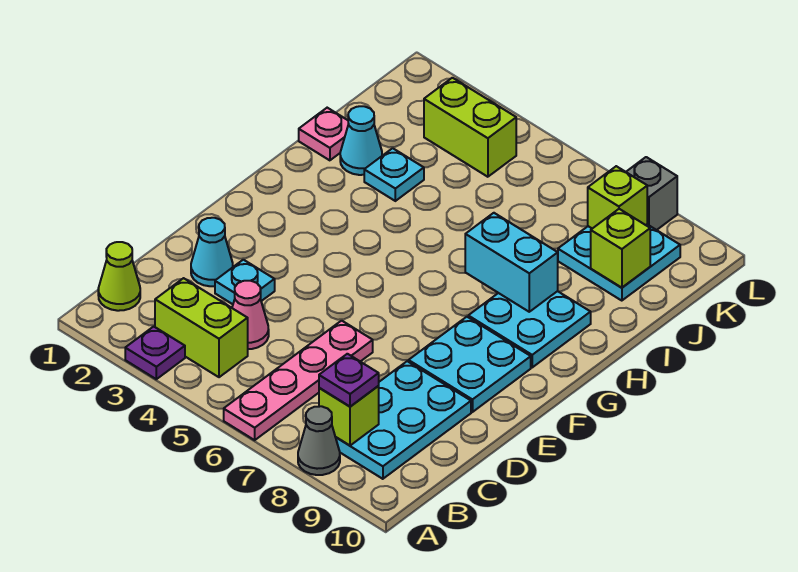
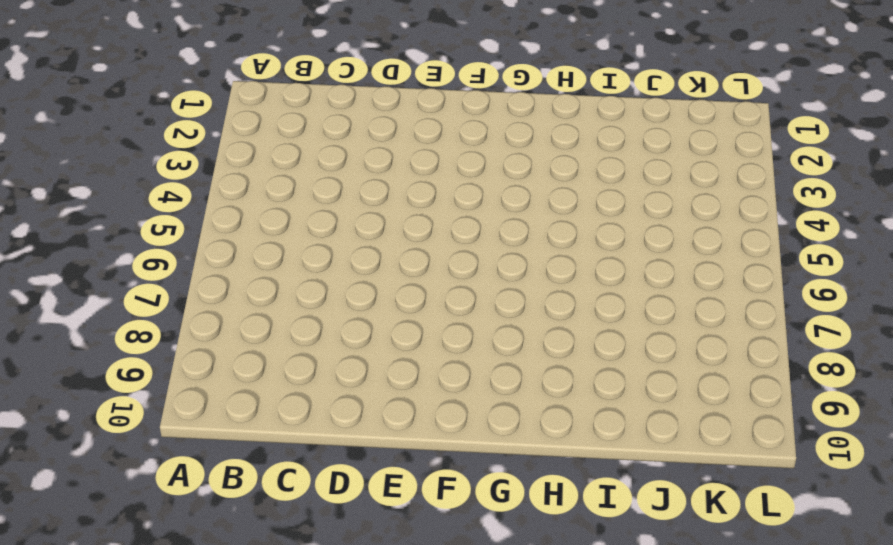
none -> purple 1x1 plate [125,326,185,379]
none -> pink 1x4 plate [224,321,373,440]
none -> grey 1x1 cone [298,406,340,475]

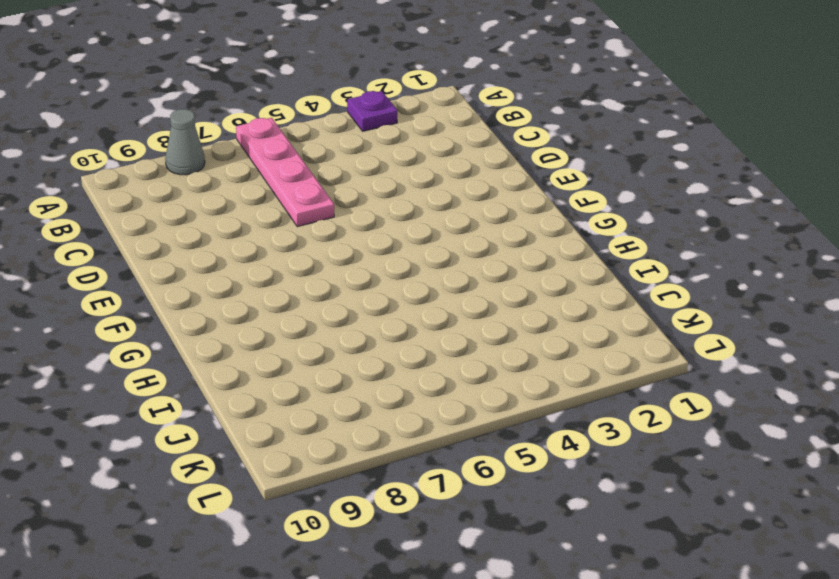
none -> lime 1x1 cone [98,242,140,311]
none -> lime 1x2 brick [155,278,248,377]
none -> cyan 2x3 plate [336,361,471,479]

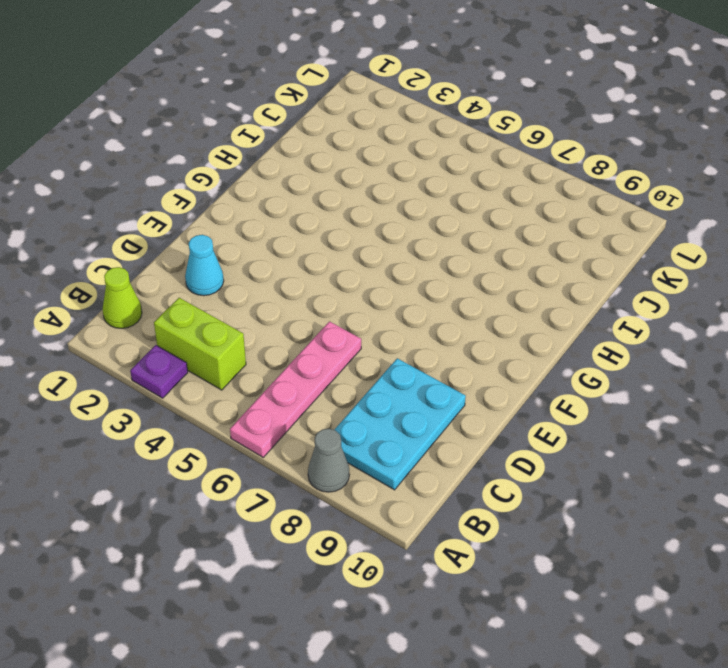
none -> pink 1x1 cone [232,281,269,349]
none -> cyan 1x1 plate [215,260,275,304]
none -> cyan 2x2 plate [409,317,531,412]

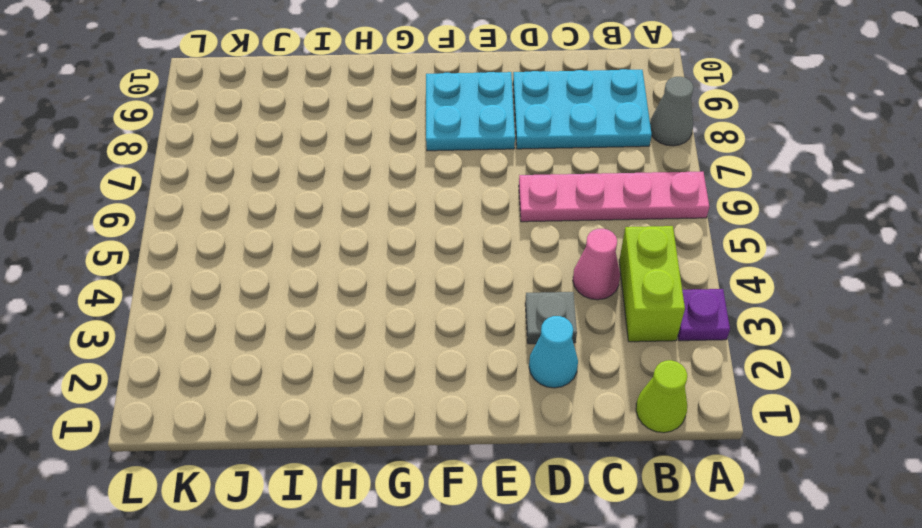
grey 1x1 plate [525,292,577,344] -> cyan 1x1 plate [215,260,275,304]
none -> cyan 2x2 plate [468,291,591,367]
none -> pink 1x1 plate [299,108,349,160]
none -> cyan 1x1 cone [340,106,382,175]

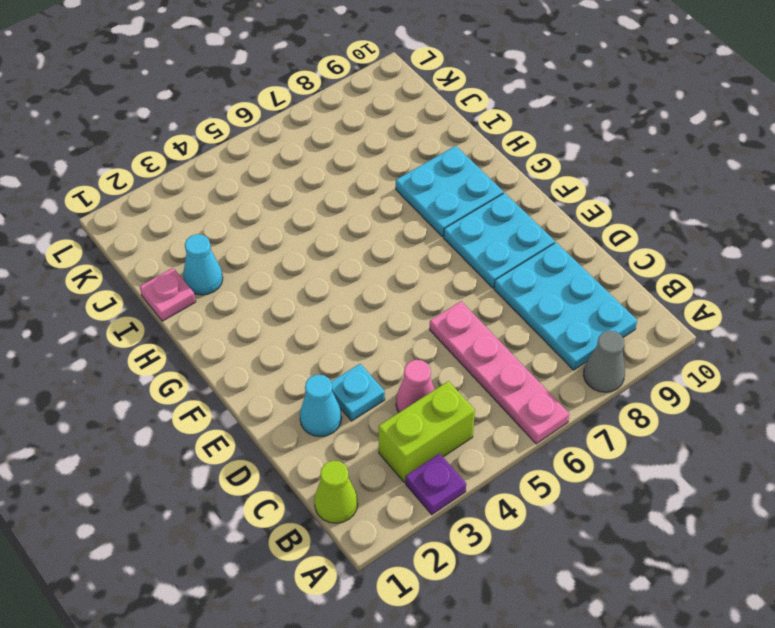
none -> cyan 1x1 plate [364,148,424,201]
none -> cyan 2x2 plate [558,224,680,301]
none -> lime 1x2 brick [424,78,516,177]

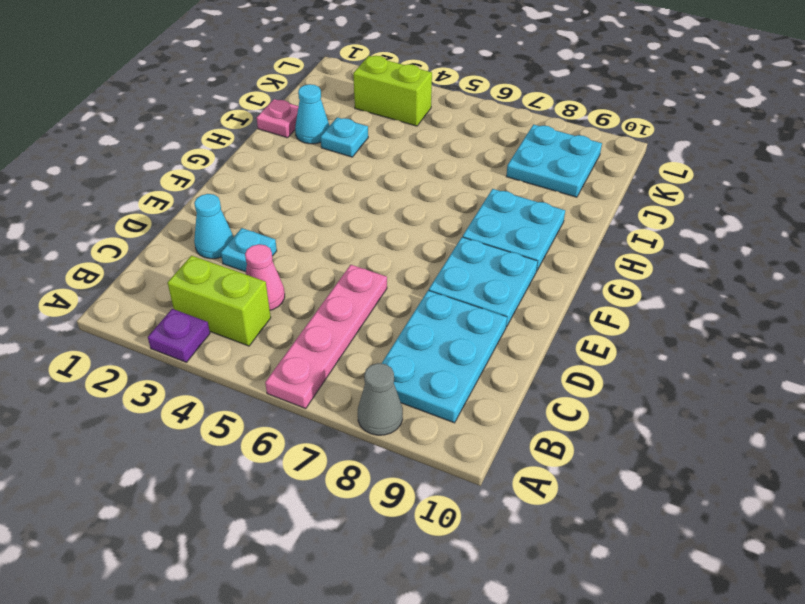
none -> lime 1x1 cone [98,242,140,311]
none -> grey 1x1 brick [626,157,677,230]
none -> lime 1x1 brick [319,386,379,446]

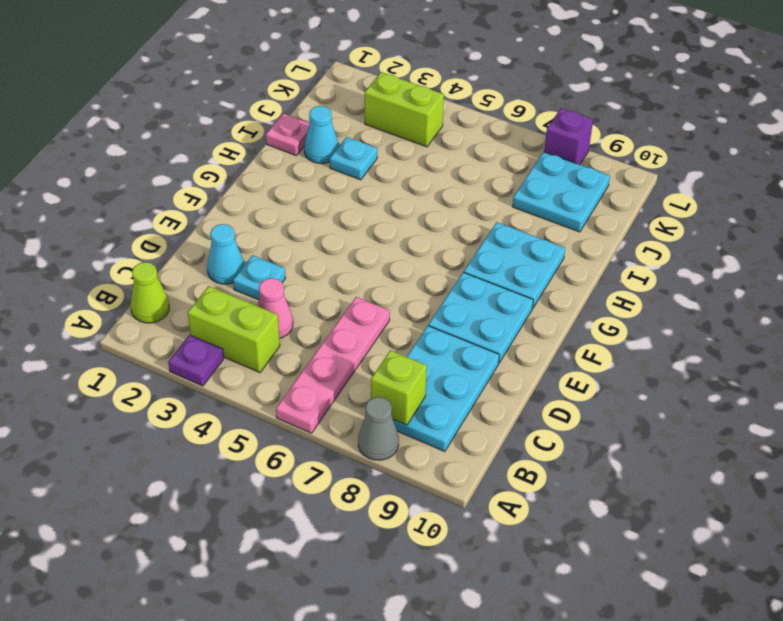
purple 1x1 brick [544,108,593,165] -> grey 1x1 brick [626,157,677,230]
none -> cyan 1x2 brick [465,213,558,312]
none -> lime 1x1 brick [591,209,650,288]
none -> lime 1x1 brick [588,166,647,229]

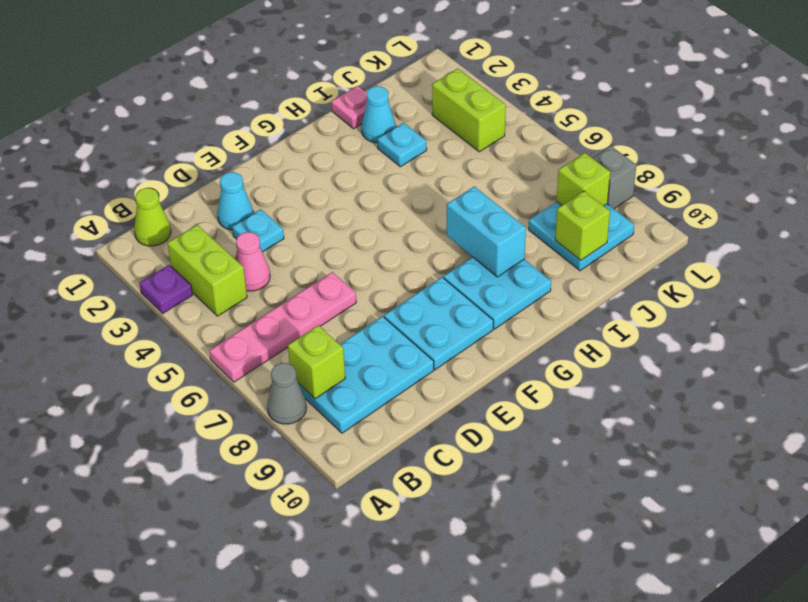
none -> purple 1x1 plate [319,354,379,407]

